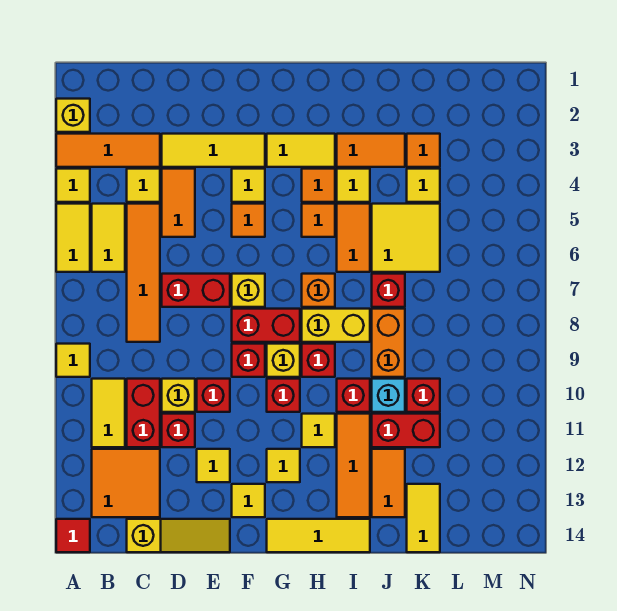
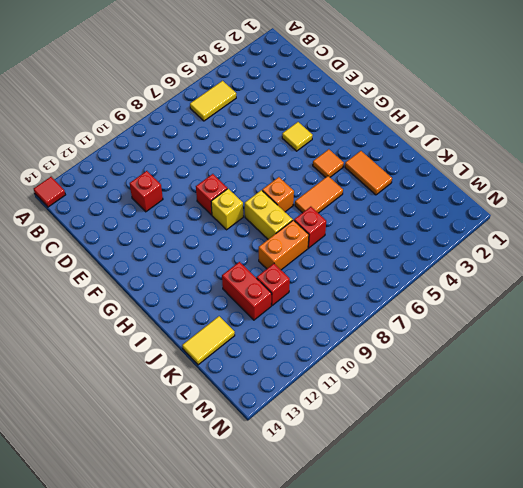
none -> yellow 1x1 brick [56,99,90,132]
none -> orange 1x3 tile [56,134,160,167]
none -> yellow 1x1 tile [56,169,90,202]
none -> yellow 1x2 tile [56,204,90,272]

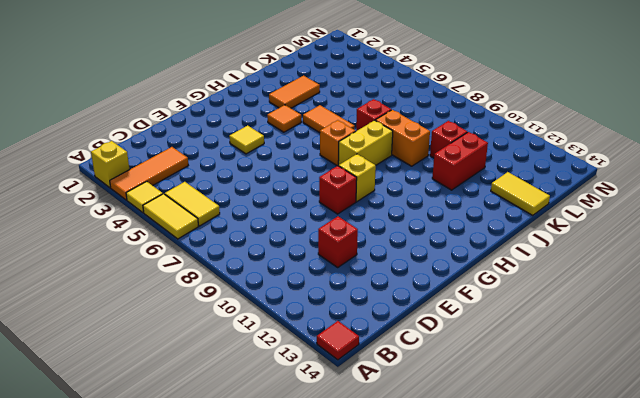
none -> yellow 1x1 tile [56,344,90,377]
none -> yellow 1x2 tile [92,379,125,447]
none -> orange 2x2 tile [92,449,160,517]
none -> yellow 1x1 tile [127,169,160,202]

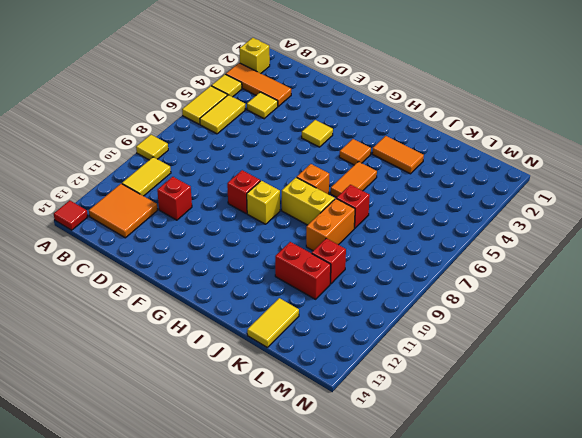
none -> orange 1x4 tile [127,204,160,342]
none -> red 1x2 brick [127,379,160,447]
none -> yellow 1x3 slope [127,519,230,552]
none -> yellow 1x3 tile [162,134,265,167]

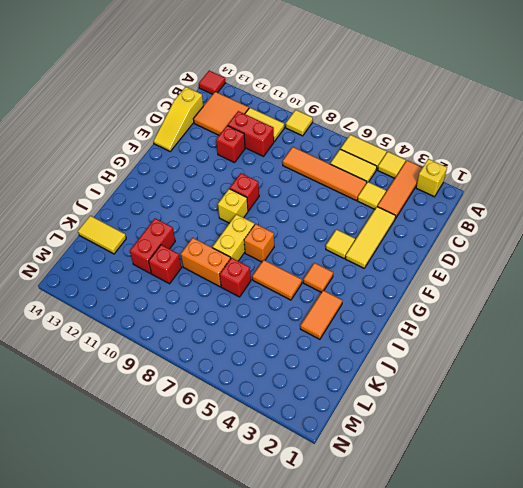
none -> orange 1x2 tile [162,169,195,237]
none -> red 1x2 brick [162,274,230,307]
none -> yellow 1x1 brick [162,379,195,412]
none -> red 1x1 brick [197,379,230,412]

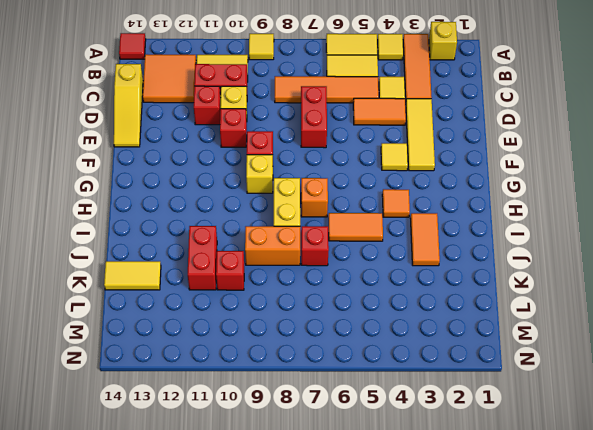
none -> yellow 1x1 tile [197,449,230,482]
none -> orange 1x1 tile [232,204,265,237]
none -> yellow 1x1 brick [232,274,265,307]
none -> red 1x2 brick [232,309,300,342]

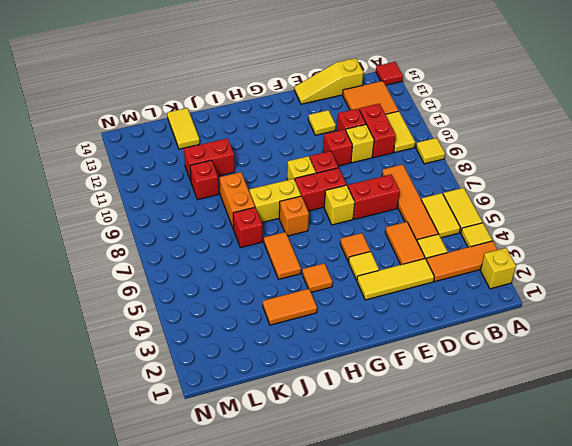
none -> yellow 1x1 tile [232,484,265,517]
none -> yellow 1x2 tile [267,134,335,167]
none -> red 1x1 brick [267,379,300,412]
none -> yellow 1x1 tile [267,449,300,482]

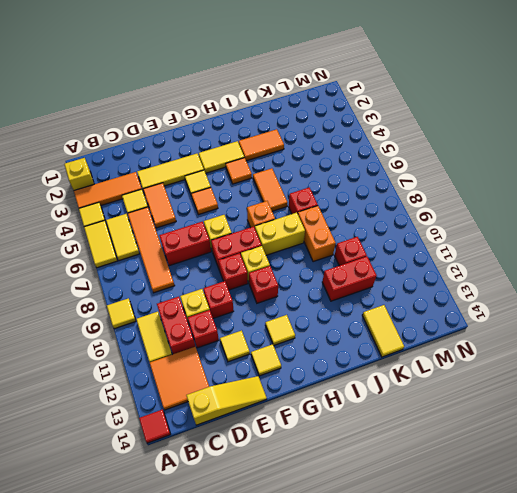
none -> yellow 1x3 tile [267,519,370,552]
none -> orange 1x1 tile [302,204,335,237]
none -> red 1x1 brick [302,344,335,377]
none -> yellow 1x1 tile [302,414,335,447]

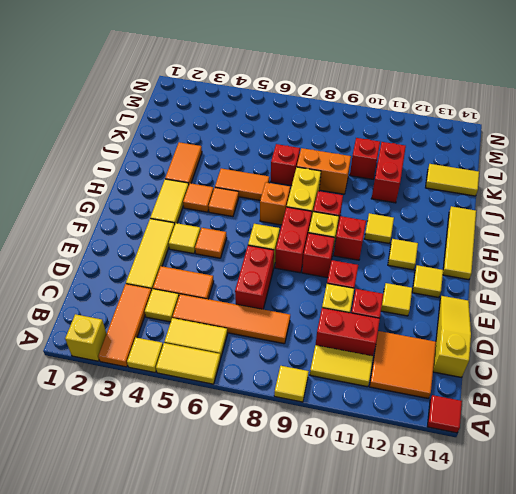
none -> yellow 1x1 tile [337,169,370,202]
none -> red 1x1 brick [337,379,370,412]
none -> orange 1x3 tile [337,414,370,517]
none -> yellow 2x2 tile [372,204,440,272]

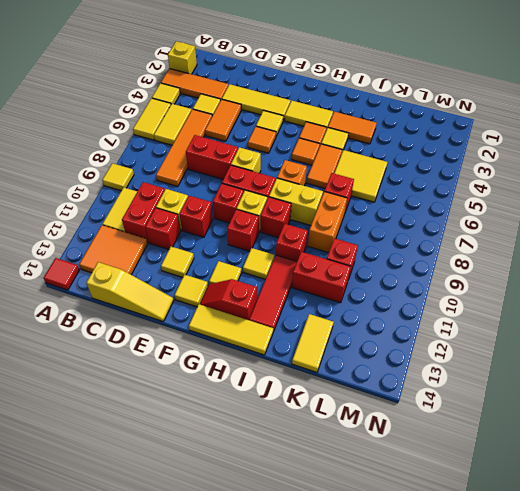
red 1x2 slope [200,279,257,320] -> none
red 1x3 tile [249,255,297,331] -> orange 1x3 tile [337,414,370,517]
none -> cyan 1x1 brick [372,379,405,412]
none -> orange 1x2 tile [372,449,405,517]
none -> orange 1x1 tile [407,134,440,167]
none -> yellow 1x1 tile [407,169,440,202]

